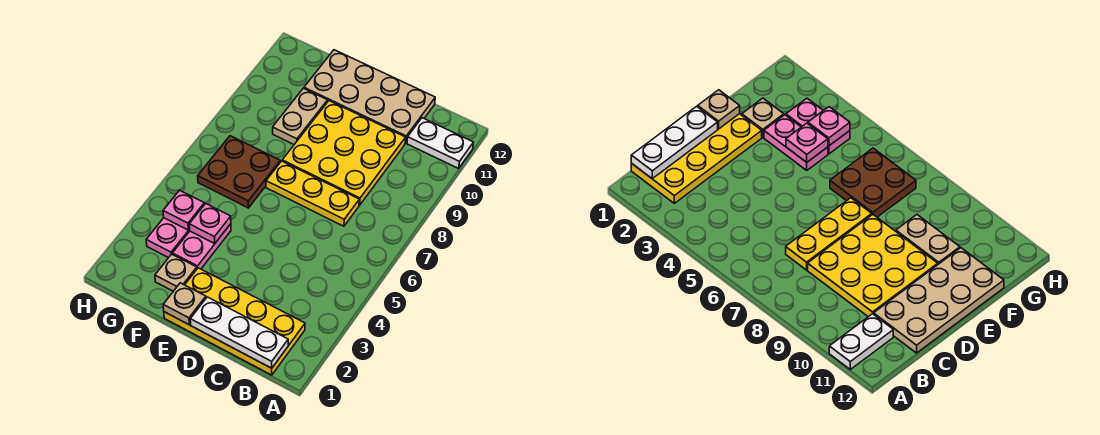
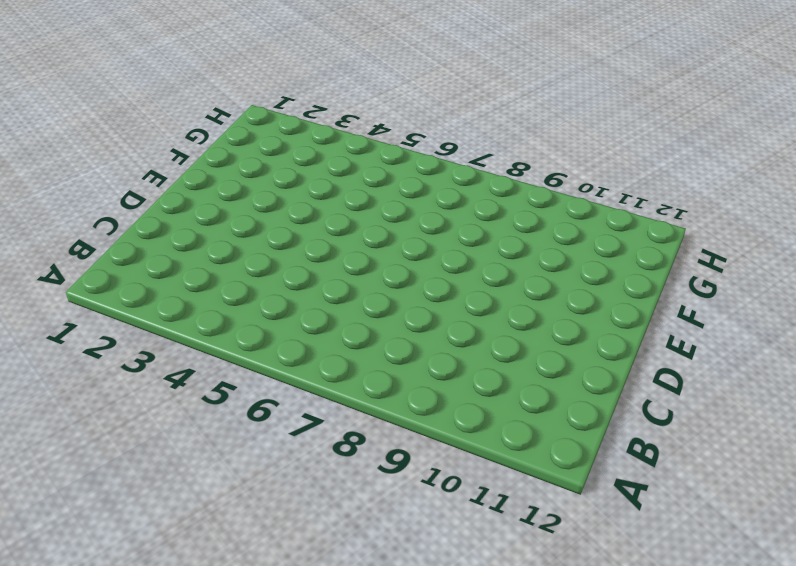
none -> white 1x2 plate [407,118,473,168]
none -> yellow 2x4 plate [164,268,305,375]
none -> yellow 1x3 plate [266,161,359,226]

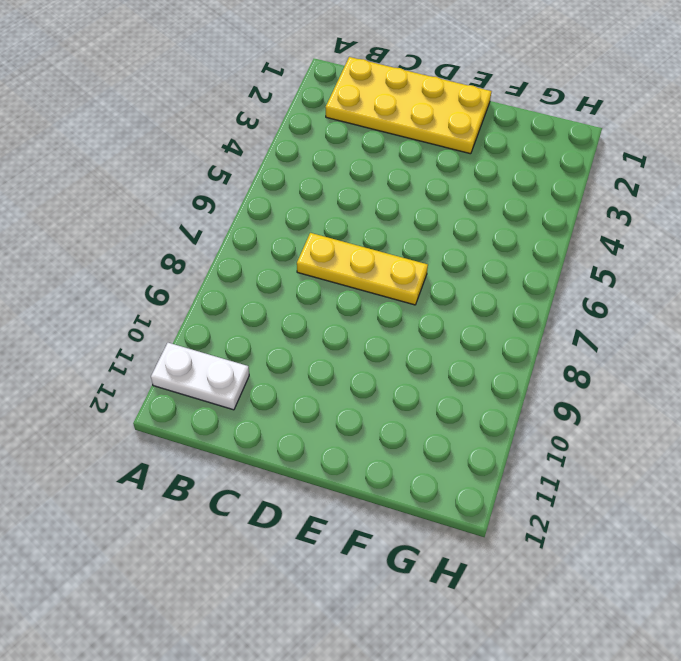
none -> yellow 3x3 plate [282,101,406,205]
none -> tan 2x4 plate [304,50,435,143]
none -> tan 1x1 plate [155,254,197,291]

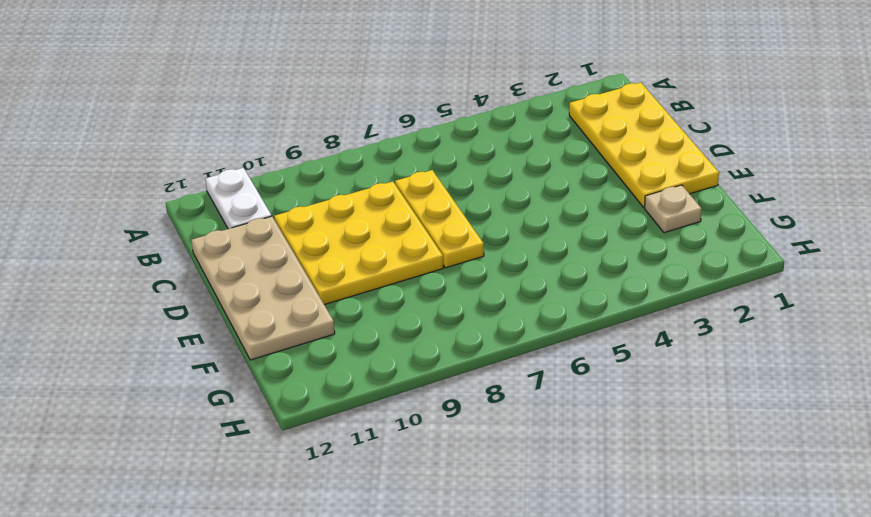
none -> pink 1x2 plate [172,224,231,269]
none -> brown 2x2 plate [198,136,280,208]
none -> tan 1x2 plate [273,88,328,144]

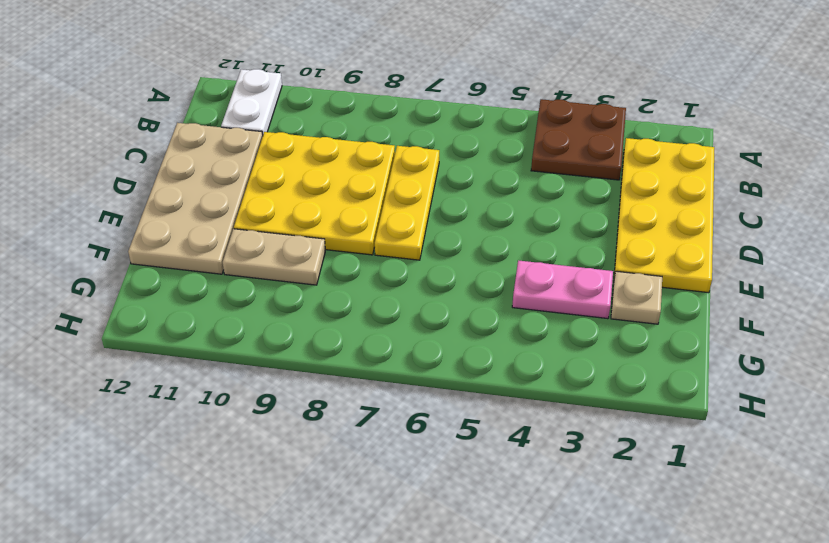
brown 2x2 plate [531,99,626,180] -> brown 2x2 plate moved to [198,136,280,208]
none -> pink 1x2 plate [146,218,190,258]
none -> white 1x3 plate [190,297,288,368]
none -> tan 1x1 plate [163,283,206,325]

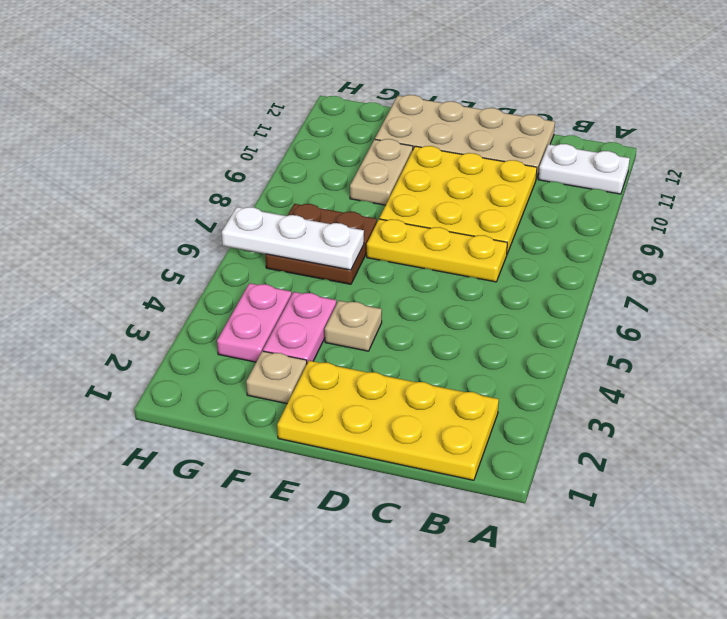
tan 1x1 plate [325,301,382,351] -> tan 1x1 plate moved to [163,283,206,325]
white 1x3 plate [222,207,364,270] -> white 1x3 plate moved to [190,297,288,368]
none -> pink 1x1 plate [189,204,231,243]
none -> pink 1x1 plate [163,190,204,230]

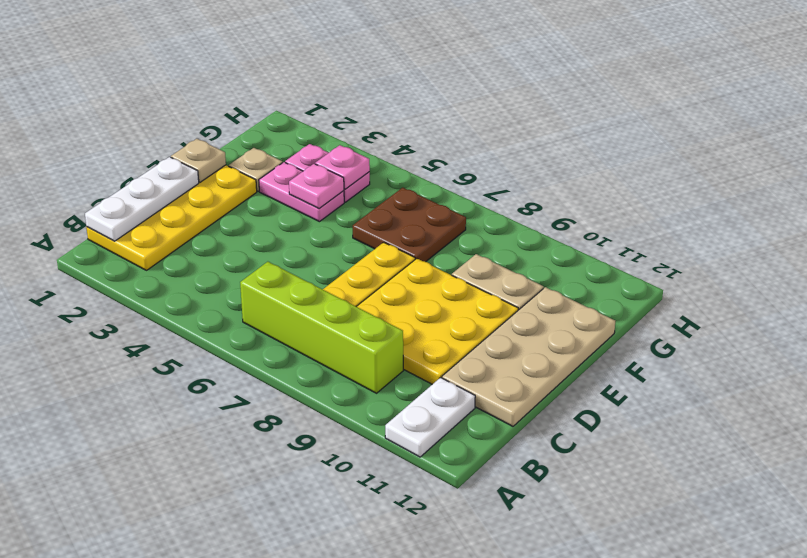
lime 1x4 brick [240,262,403,393] -> none

